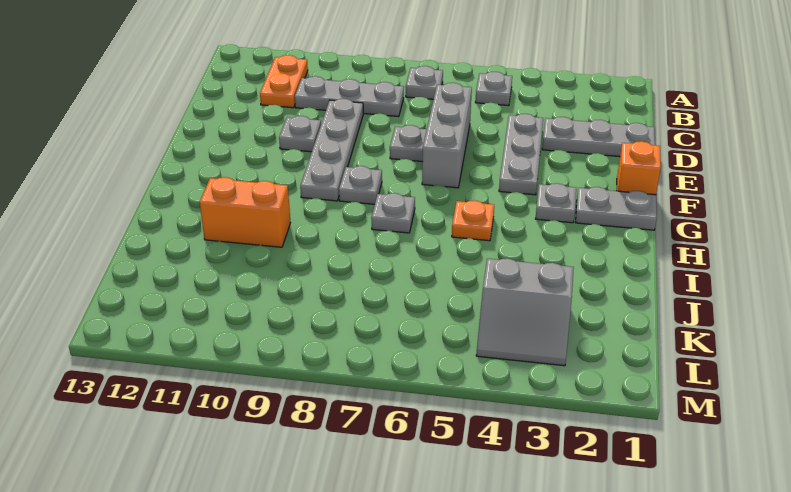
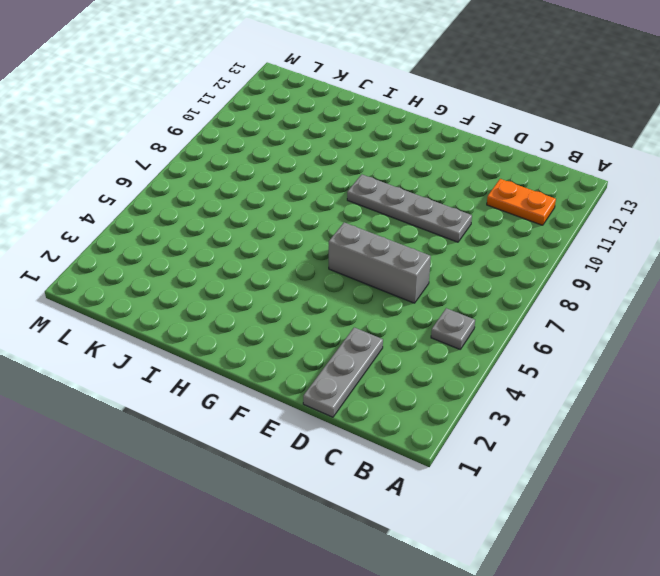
none -> grey 1x1 plate [406,66,443,99]
none -> grey 1x3 plate [295,76,404,117]
none -> grey 1x3 plate [499,114,543,195]

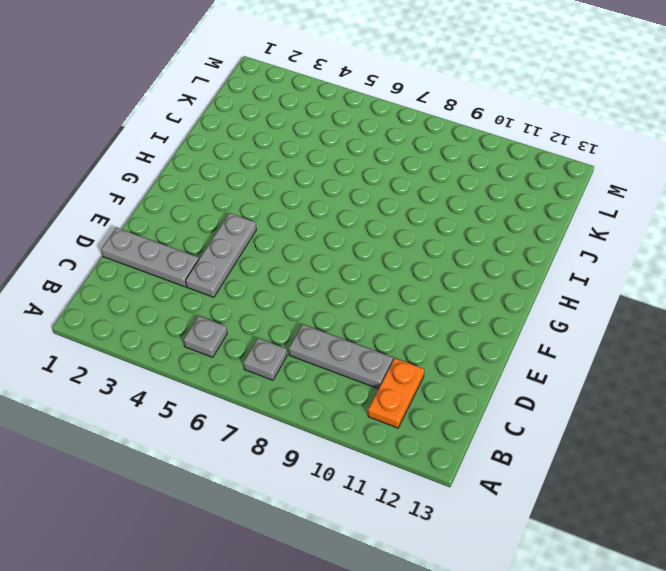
none -> grey 1x3 brick [422,83,472,188]
none -> grey 1x4 plate [300,99,363,201]
none -> grey 1x1 plate [390,125,427,162]

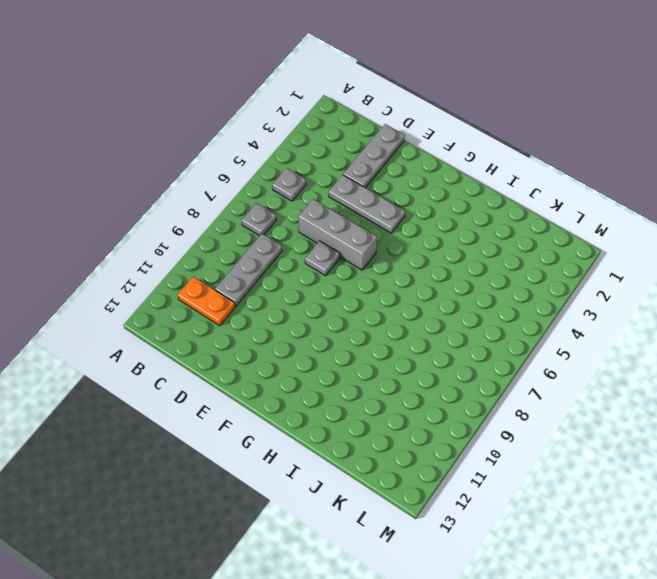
none -> grey 1x4 plate [300,99,363,201]
none -> grey 1x1 plate [279,116,321,152]
none -> orange 1x1 brick [617,141,661,195]

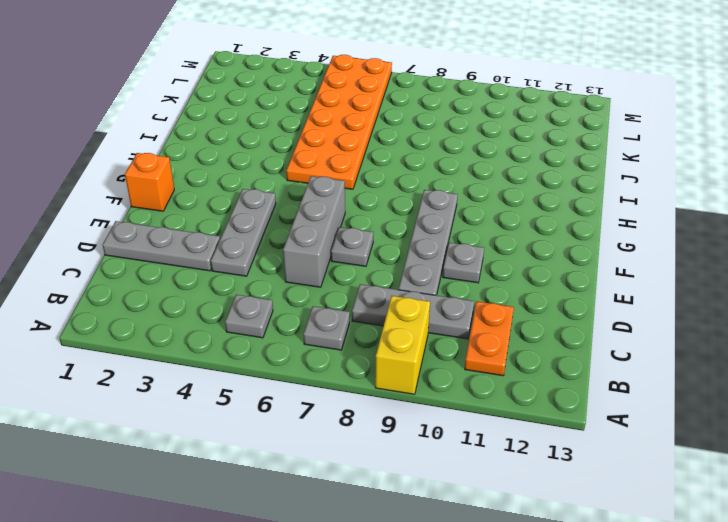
yellow 1x2 brick [375,296,430,394] -> none
orange 2x6 plate [286,55,392,189] -> orange 1x1 plate [452,200,494,241]
none -> grey 1x2 plate [576,187,657,230]
none -> grey 1x1 plate [536,183,576,223]
none -> grey 1x1 plate [339,166,382,204]

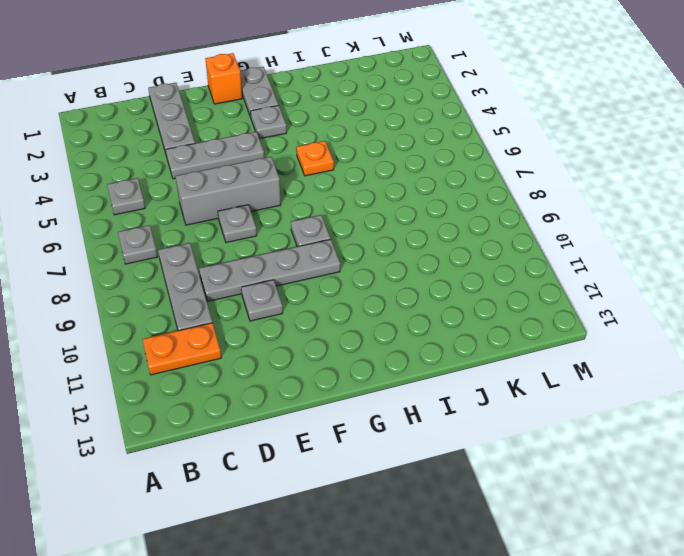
none -> grey 1x1 plate [371,193,415,233]
none -> orange 1x2 brick [200,177,290,247]
none -> grey 2x2 slope [476,258,574,366]

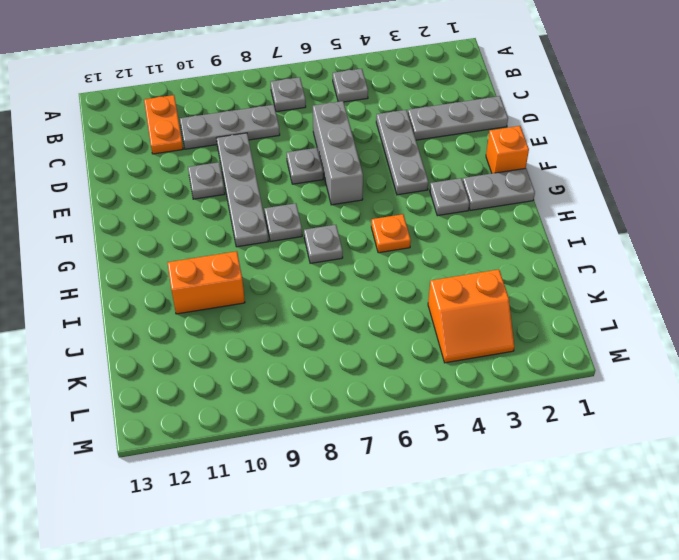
orange 2x2 slope [428,270,514,363] -> grey 2x2 slope [476,258,574,366]

